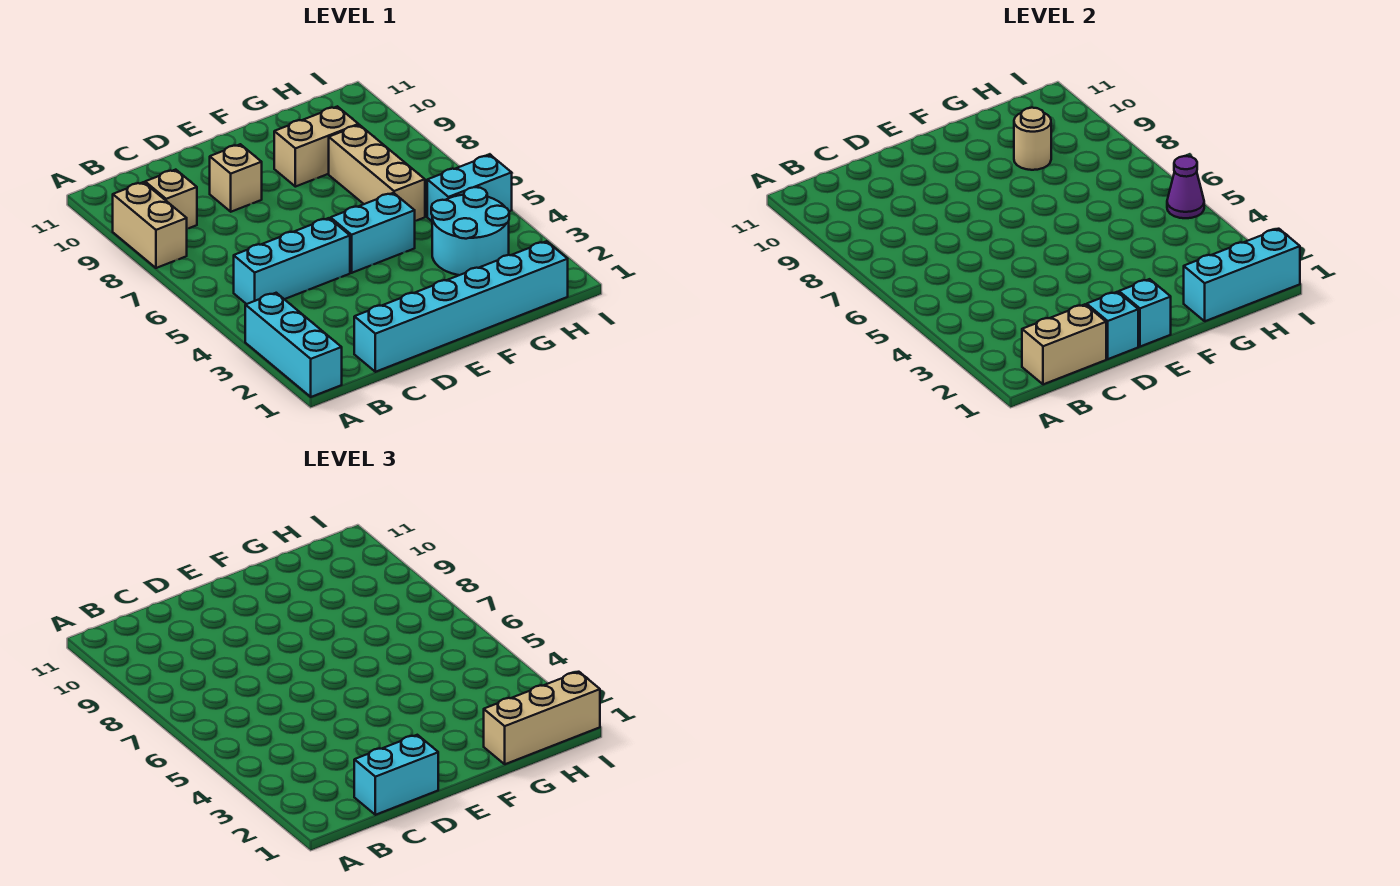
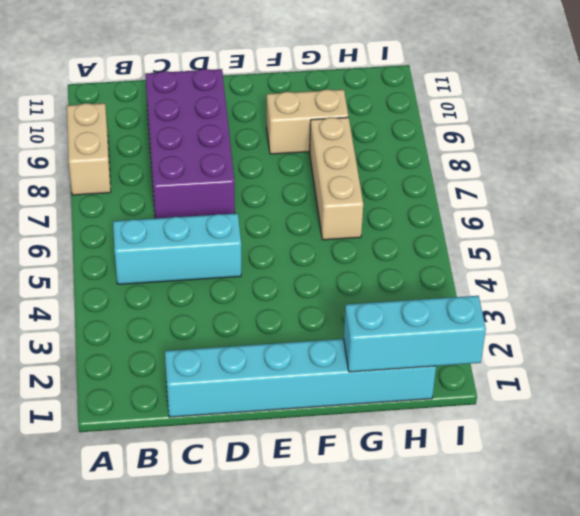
purple 2x4 brick [145,69,235,219] -> tan 1x1 brick [210,144,262,212]
none -> cyan 1x3 brick [245,293,342,397]
none -> tan 1x1 brick [145,170,197,229]
none -> cyan 1x2 brick [331,193,415,273]

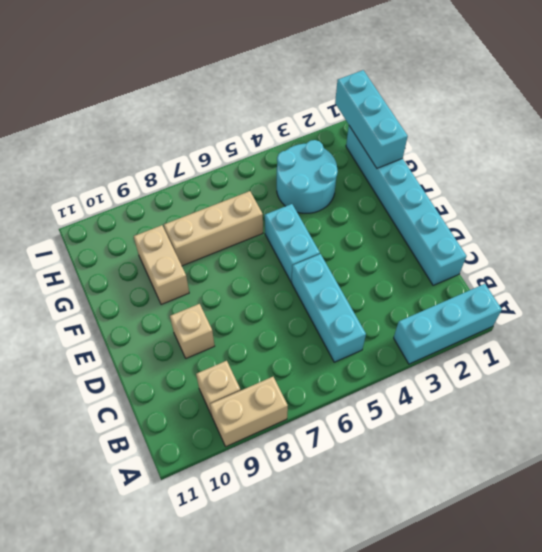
none -> cyan 1x2 brick [427,155,512,221]
none -> tan 1x2 brick [1022,304,1106,384]
none -> cyan 1x1 brick [1087,292,1138,359]

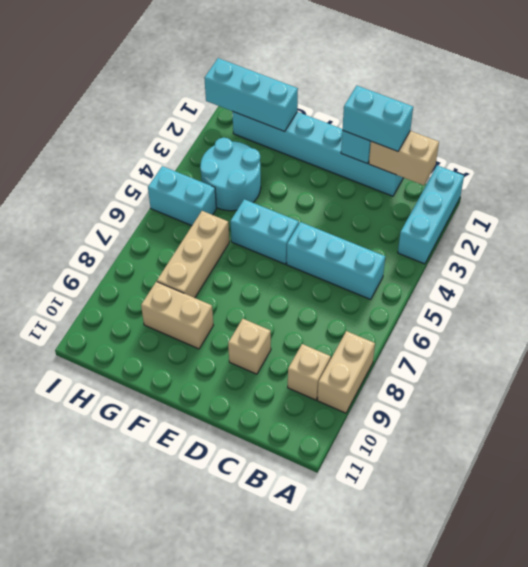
none -> cyan 1x1 brick [1119,279,1171,347]
none -> tan 1x1 round brick [1014,108,1051,170]
none -> purple 1x1 cone [1167,156,1204,218]

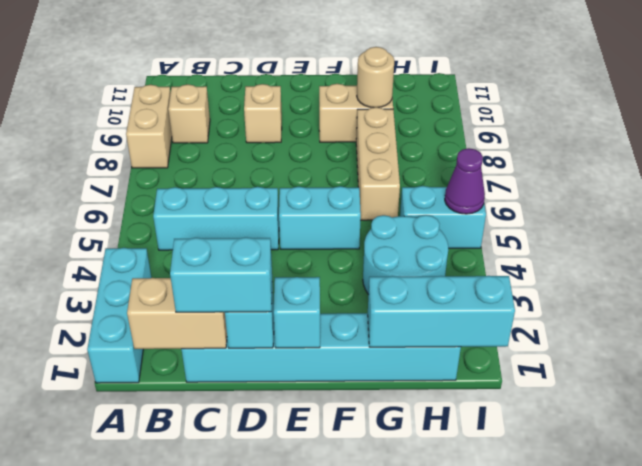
none -> tan 1x3 brick [484,672,600,764]

